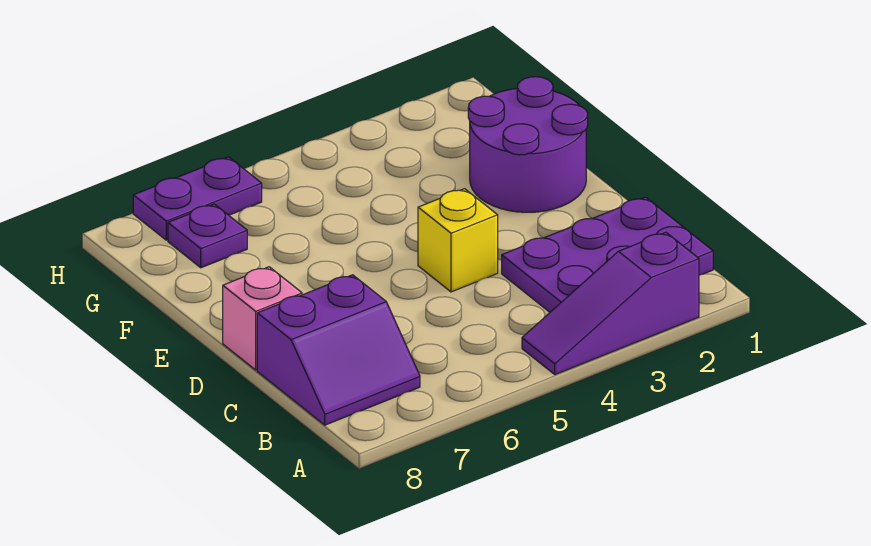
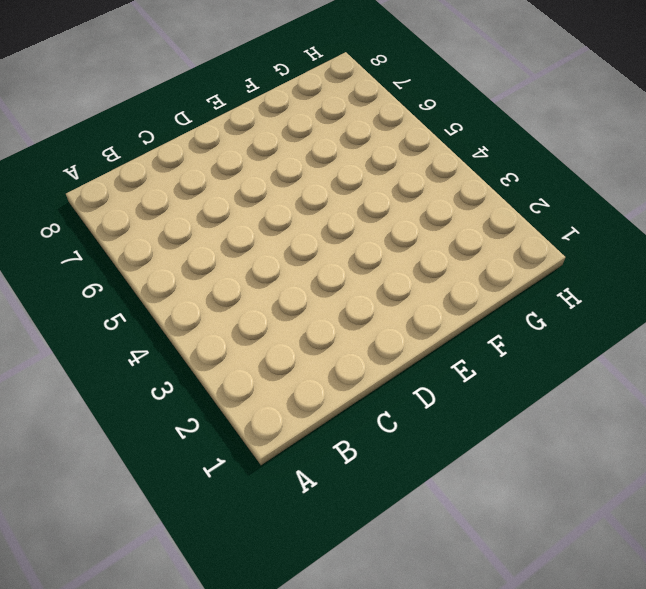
none -> purple 1x3 slope [522,232,699,375]
none -> purple 2x3 plate [502,197,713,312]

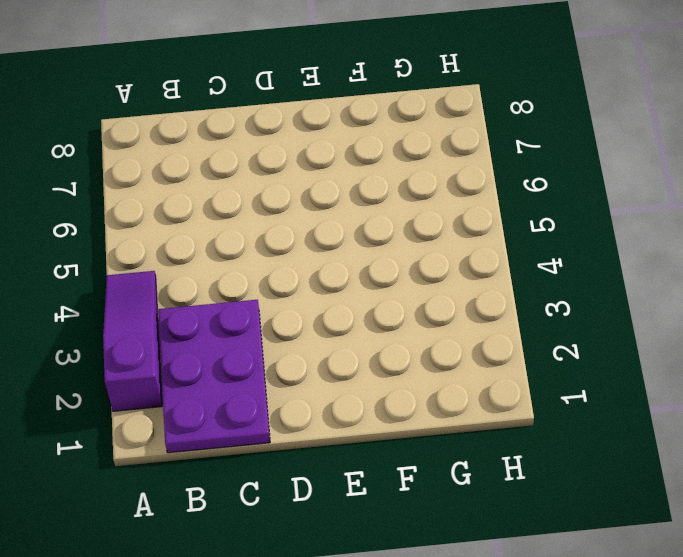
none -> purple 2x2 slope [257,275,420,425]
none -> yellow 1x1 brick [418,189,498,292]

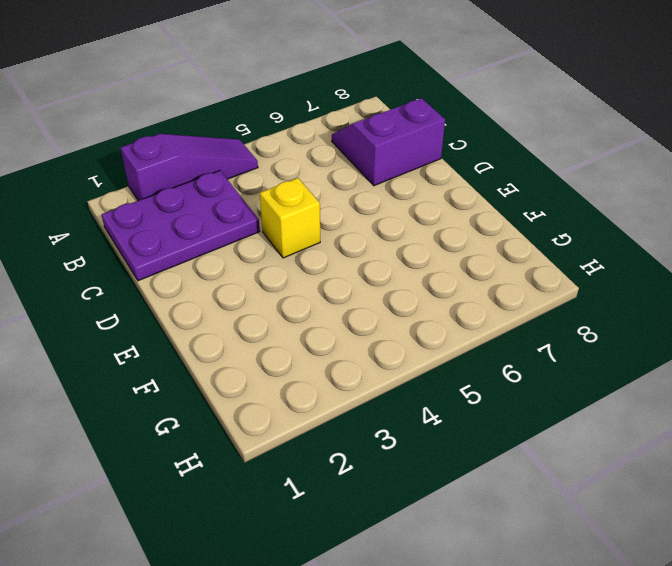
none -> pink 1x1 brick [223,267,302,370]
none -> purple 2x2 round brick [468,77,588,212]

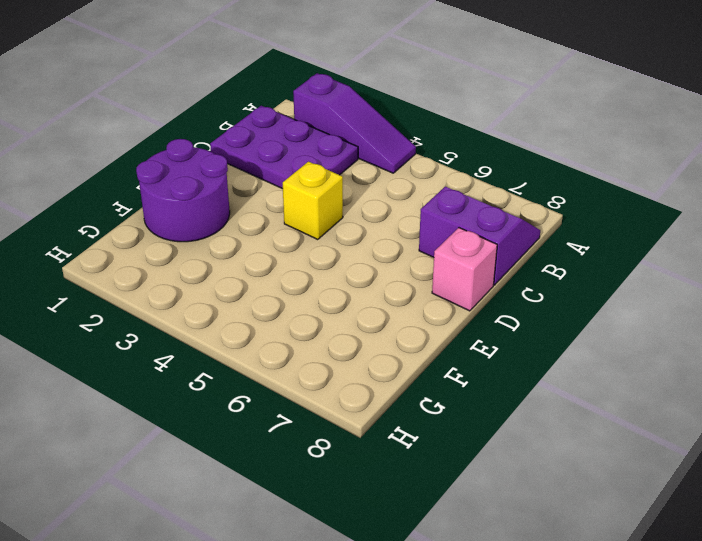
none -> purple 1x1 plate [168,204,247,268]
none -> purple 1x2 plate [133,157,262,240]

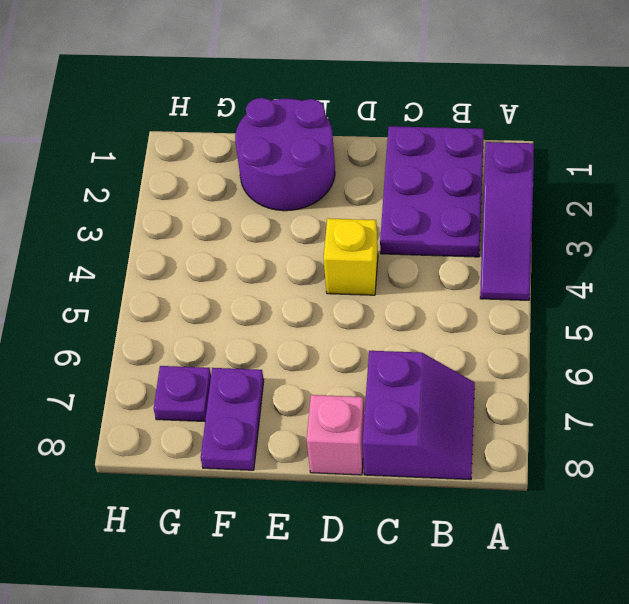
purple 1x2 plate [201,368,264,470] -> purple 1x2 plate moved to [133,157,262,240]

